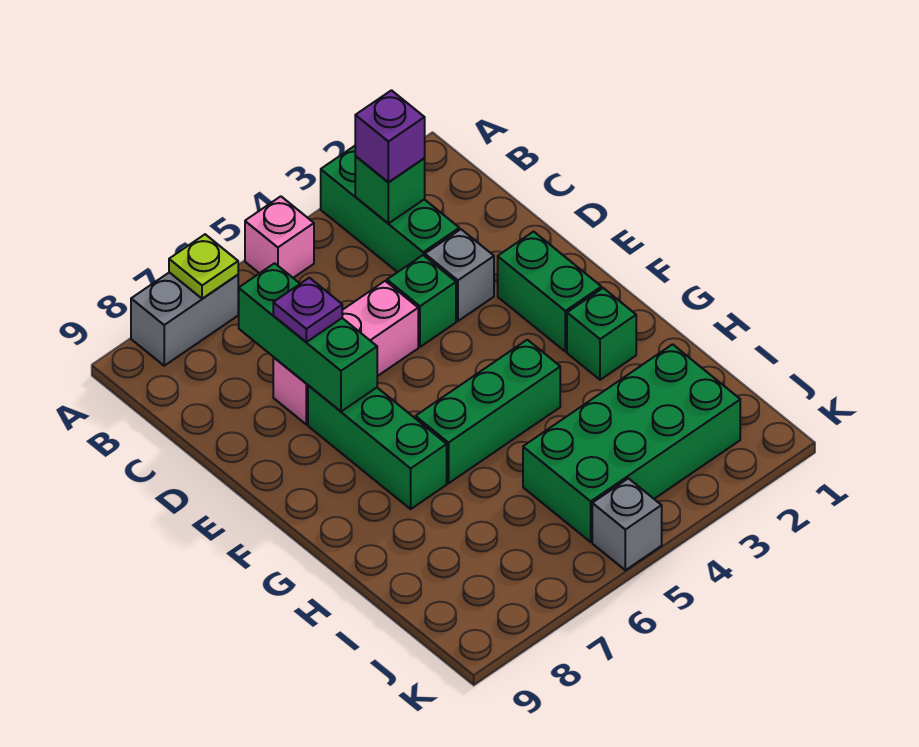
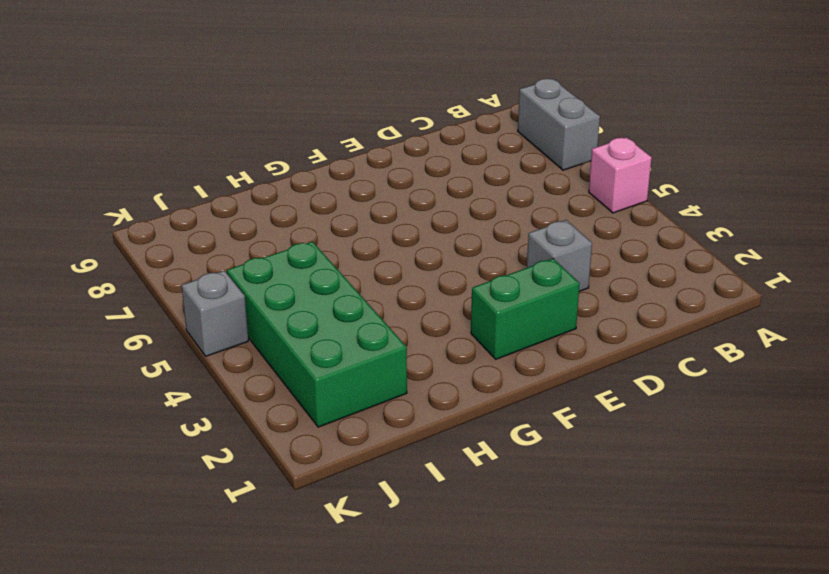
none -> green 1x3 brick [321,146,459,272]
none -> green 1x1 brick [387,255,456,347]
none -> pink 1x3 brick [273,281,418,424]

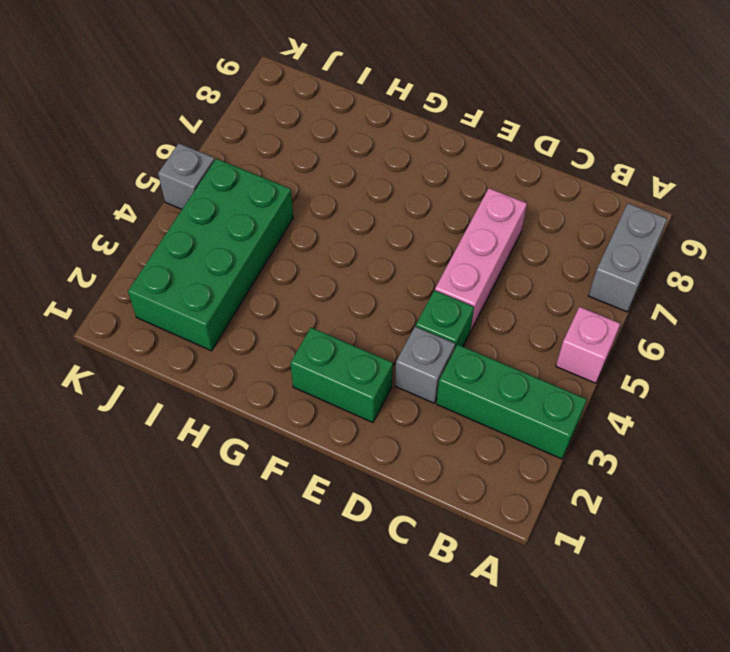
none -> green 1x3 brick [308,386,447,509]
none -> green 1x1 brick [567,288,636,380]
none -> green 1x3 brick [415,340,560,483]

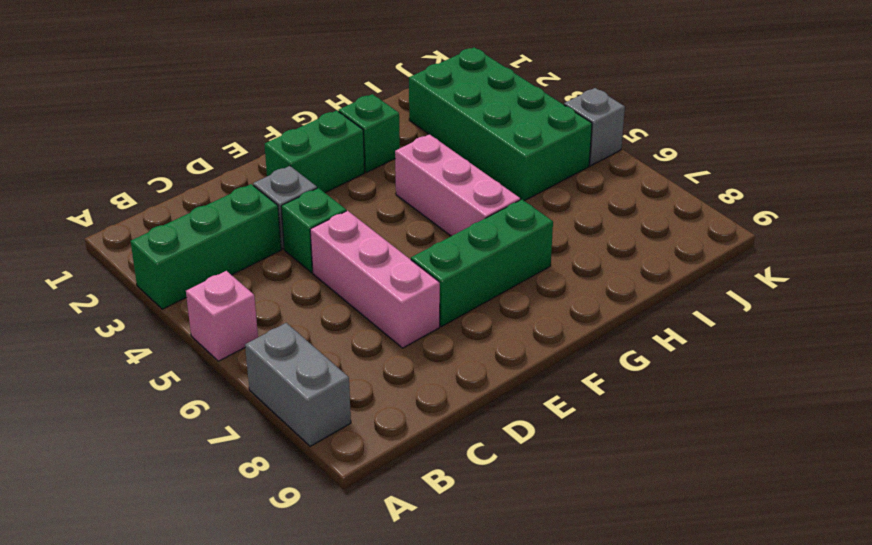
pink 1x3 brick [395,134,520,236] -> green 1x3 brick [415,340,560,483]
none -> lime 1x1 plate [169,234,238,299]
none -> green 1x1 brick [355,156,425,223]
none -> green 1x3 brick [238,263,377,412]

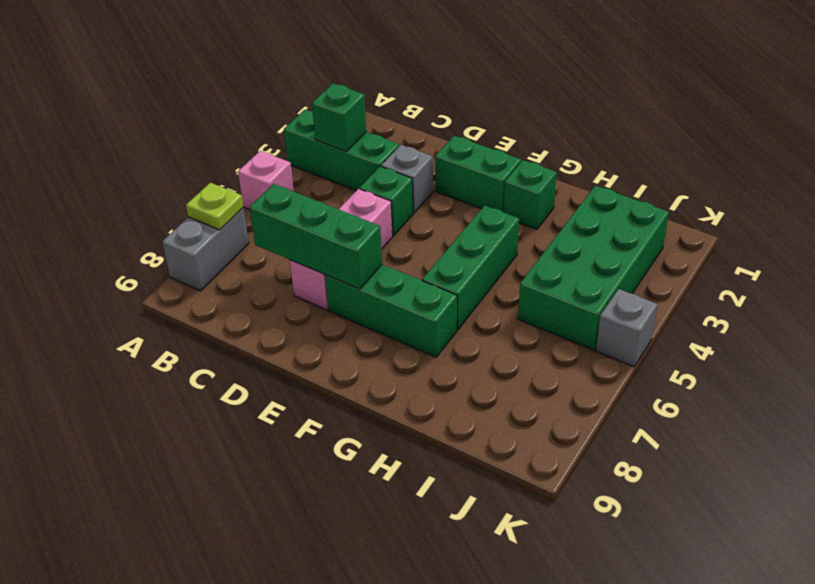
none -> purple 1x1 brick [355,90,425,182]
none -> purple 1x1 plate [273,278,342,342]

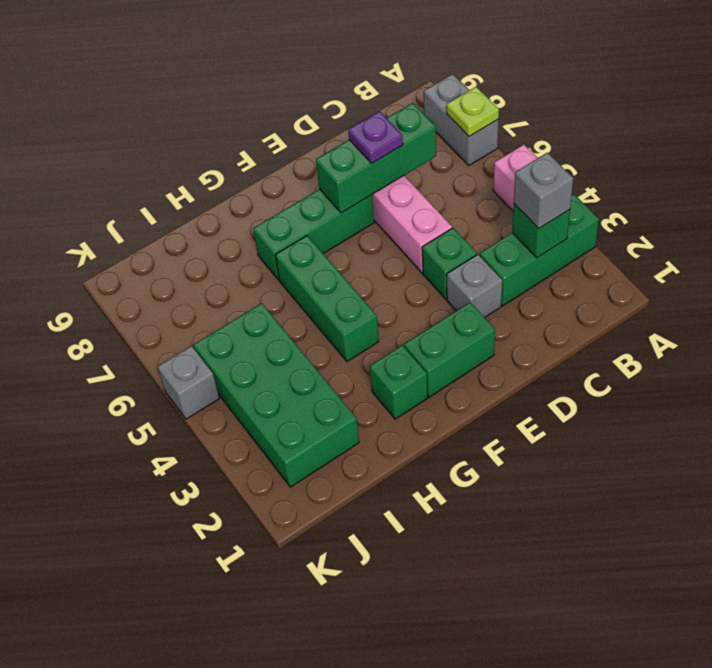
grey 1x1 brick [514,153,573,228] -> purple 1x1 brick [355,90,425,182]

